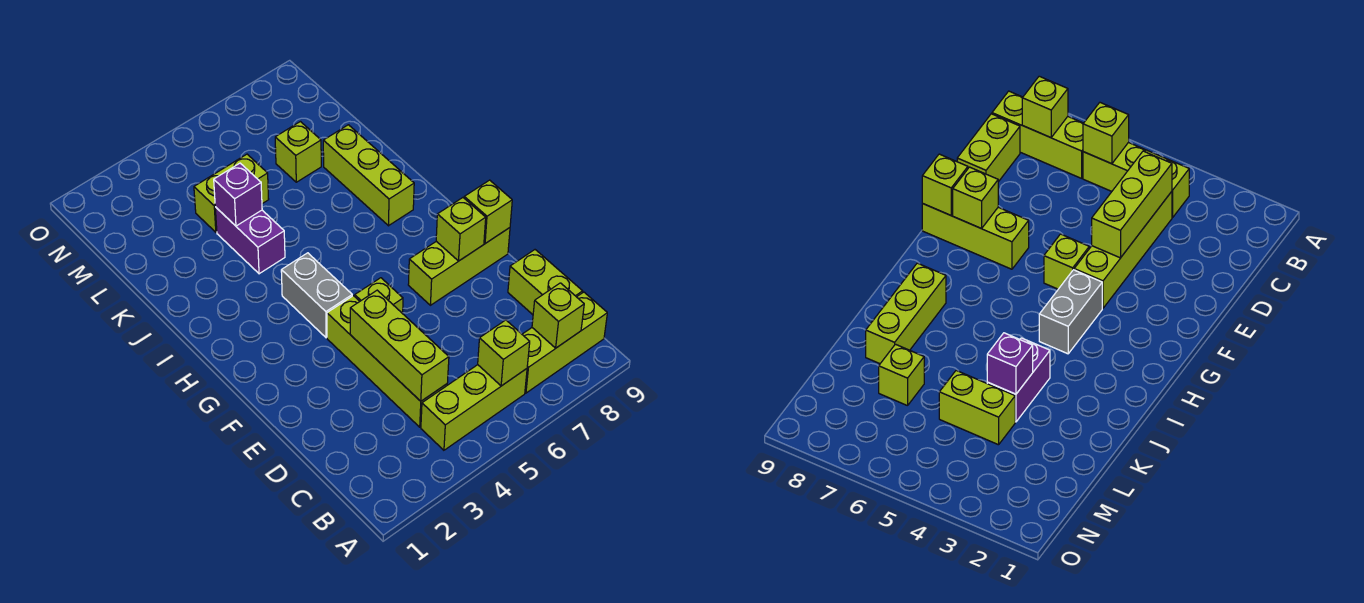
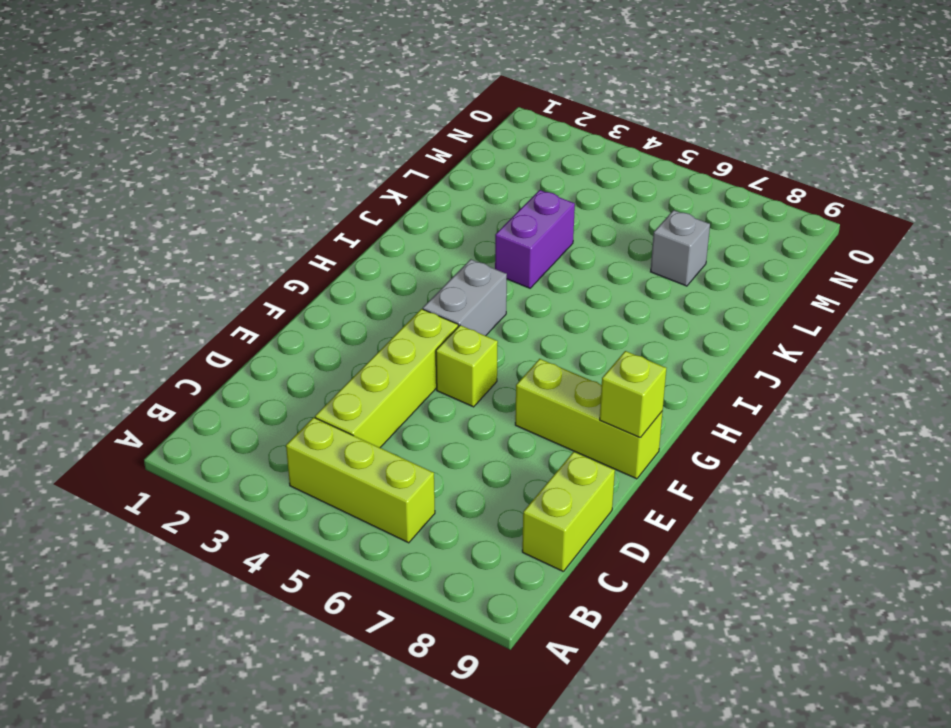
grey 1x1 brick [651,210,710,286] -> lime 1x1 brick [275,122,321,182]
none -> lime 1x3 brick [522,292,607,393]
none -> lime 1x3 brick [323,125,414,226]
none -> lime 1x2 brick [194,154,269,232]

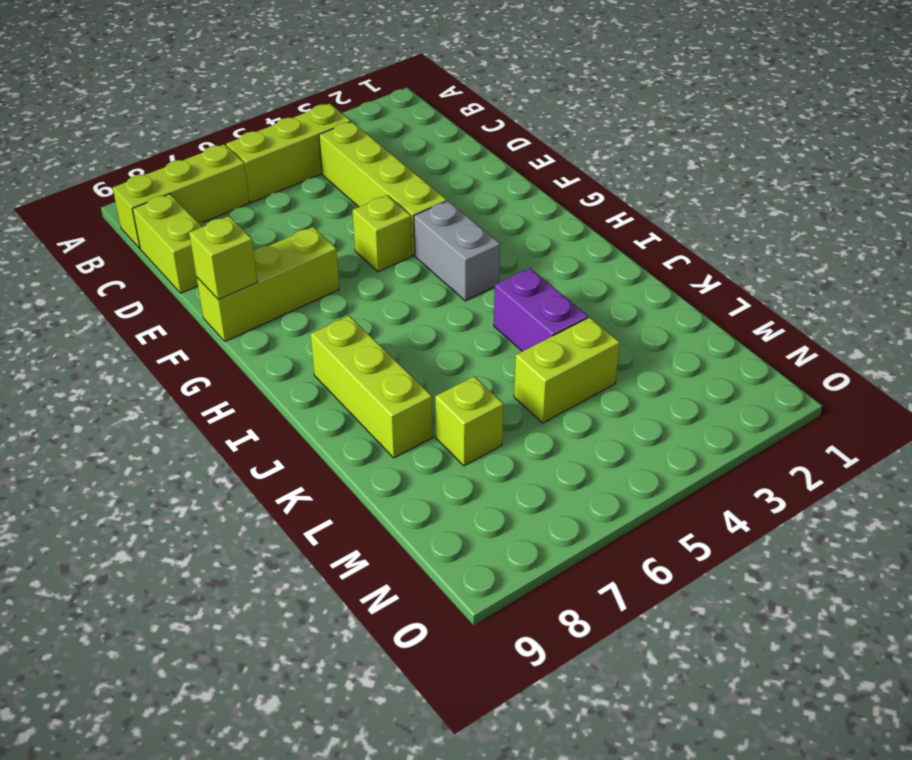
none -> lime 1x1 brick [478,320,530,386]
none -> lime 1x1 brick [532,283,584,348]
none -> lime 1x3 brick [350,290,449,401]

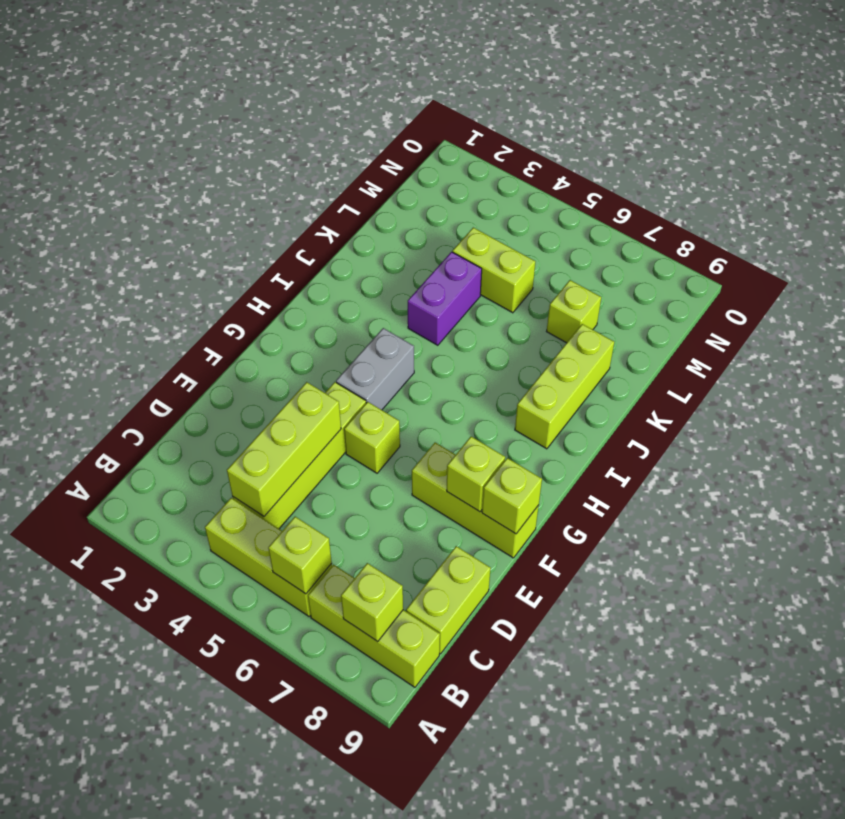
none -> purple 1x1 brick [214,163,262,226]

